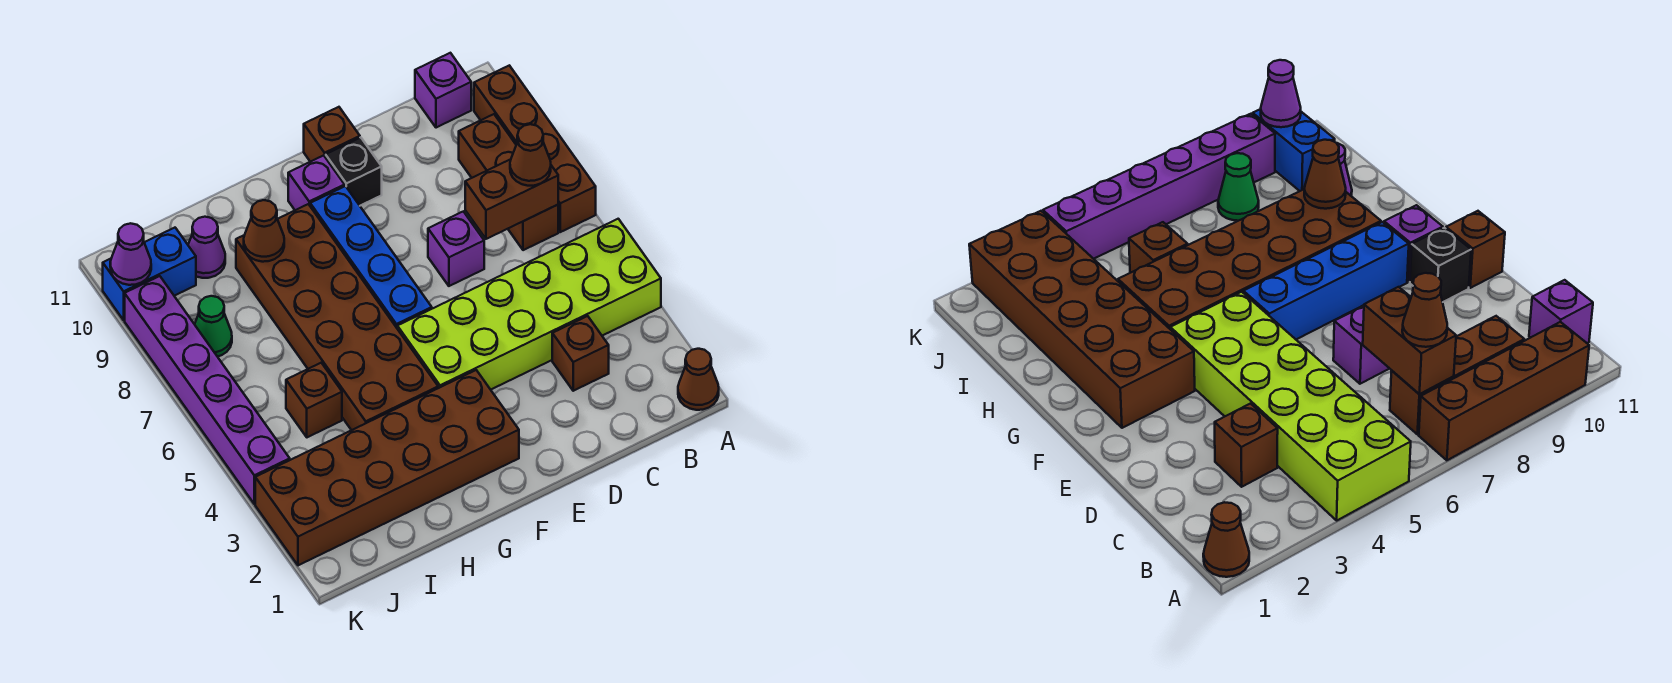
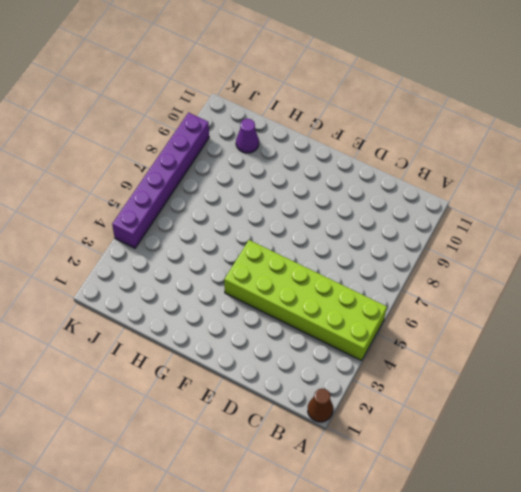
none -> brown 1x4 brick [474,65,596,232]
none -> brown 1x3 brick [459,114,558,250]
none -> purple 1x1 brick [415,53,471,128]

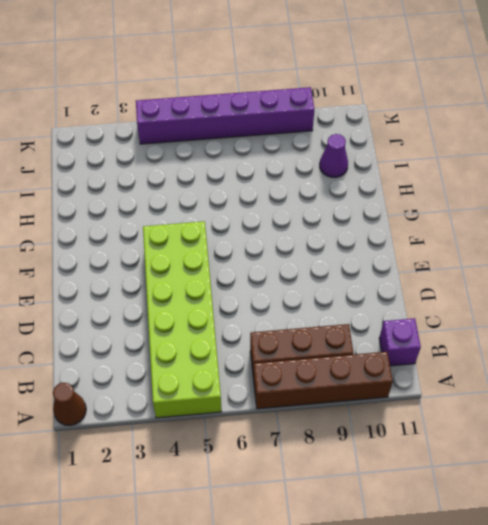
none -> brown 1x1 brick [552,316,609,391]
none -> purple 1x1 brick [428,211,484,286]
none -> black 1x1 brick [326,137,382,206]

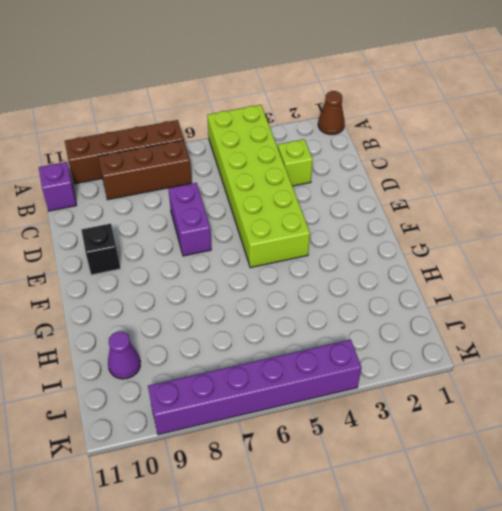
lime 1x1 brick [278,139,313,186] -> brown 1x1 brick [552,316,609,391]
purple 1x2 brick [168,183,211,256] -> purple 1x1 brick [428,211,484,286]
none -> brown 1x1 brick [304,107,360,162]
none -> brown 2x6 brick [255,370,519,565]
none -> blue 1x4 brick [310,186,432,328]

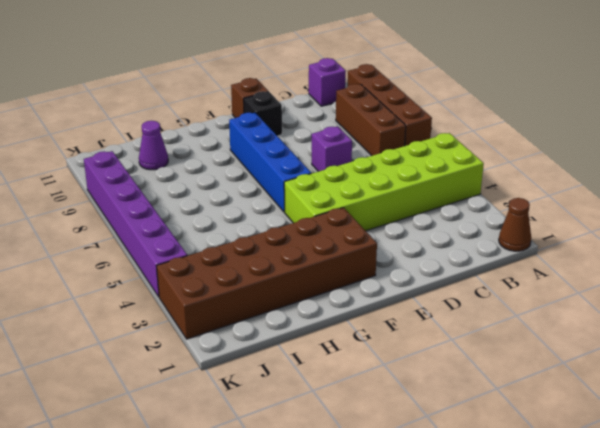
none -> brown 1x1 brick [552,316,609,391]
none -> purple 1x1 brick [288,155,345,210]
none -> brown 2x6 brick [236,204,438,430]

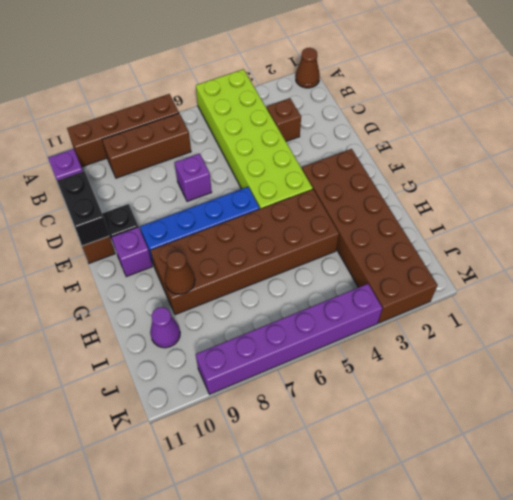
black 1x2 brick [57,171,109,246] -> none
none -> brown 1x1 brick [286,363,342,437]
none -> green 1x1 cone [195,296,232,357]
none -> blue 1x2 brick [103,228,196,320]

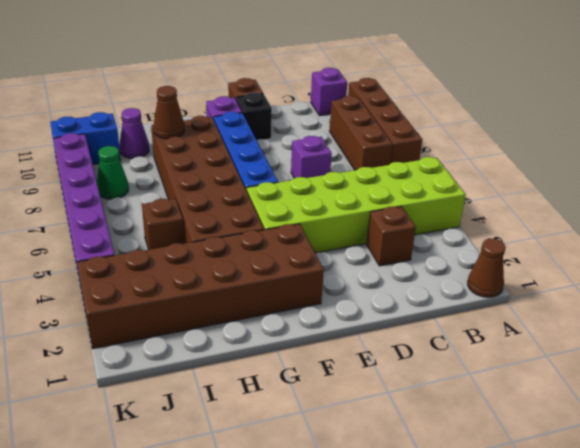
none -> brown 1x2 brick [465,159,558,239]
none -> purple 1x1 cone [110,223,151,285]
none -> brown 1x1 cone [510,124,551,186]

